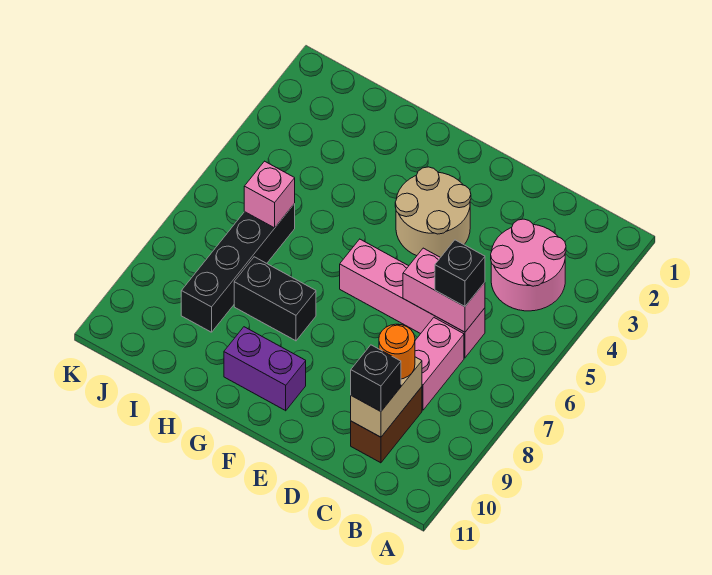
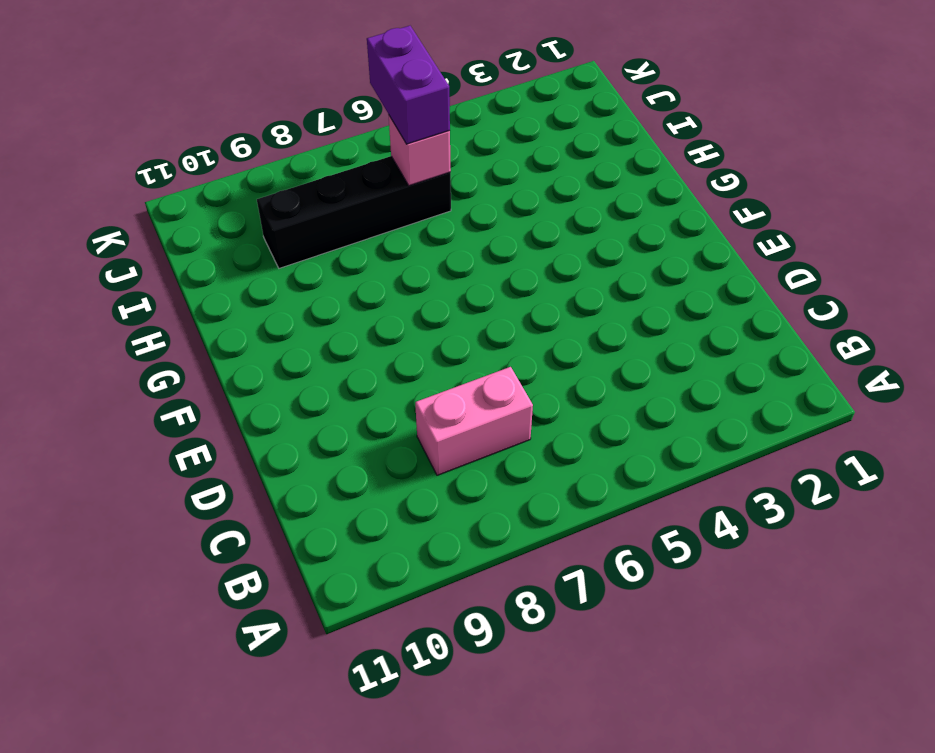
purple 1x2 brick [367,26,450,144] -> purple 1x2 brick moved to [224,327,306,411]
none -> pink 2x2 round brick [491,219,566,311]
none -> pink 1x4 brick [340,239,485,358]
none -> brown 1x2 brick [351,387,422,463]

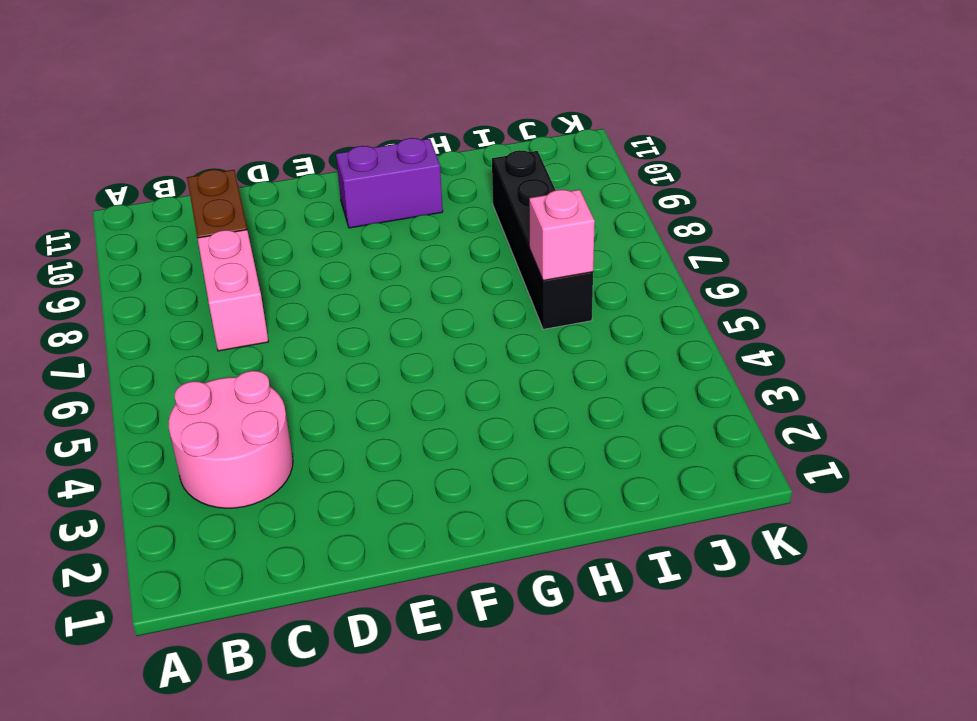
none -> pink 1x4 brick [340,239,485,358]
none -> tan 2x2 round brick [395,167,471,258]
none -> black 1x2 brick [234,257,316,341]

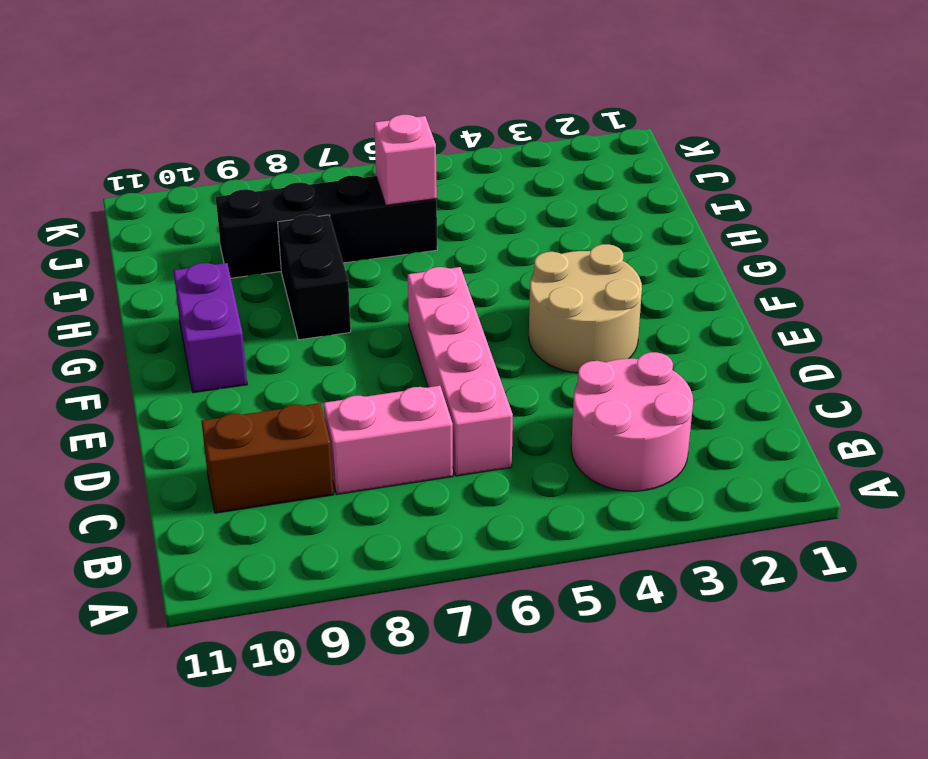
none -> pink 1x2 brick [403,248,485,332]
none -> tan 1x2 brick [351,357,422,437]
none -> black 1x1 brick [435,240,485,306]

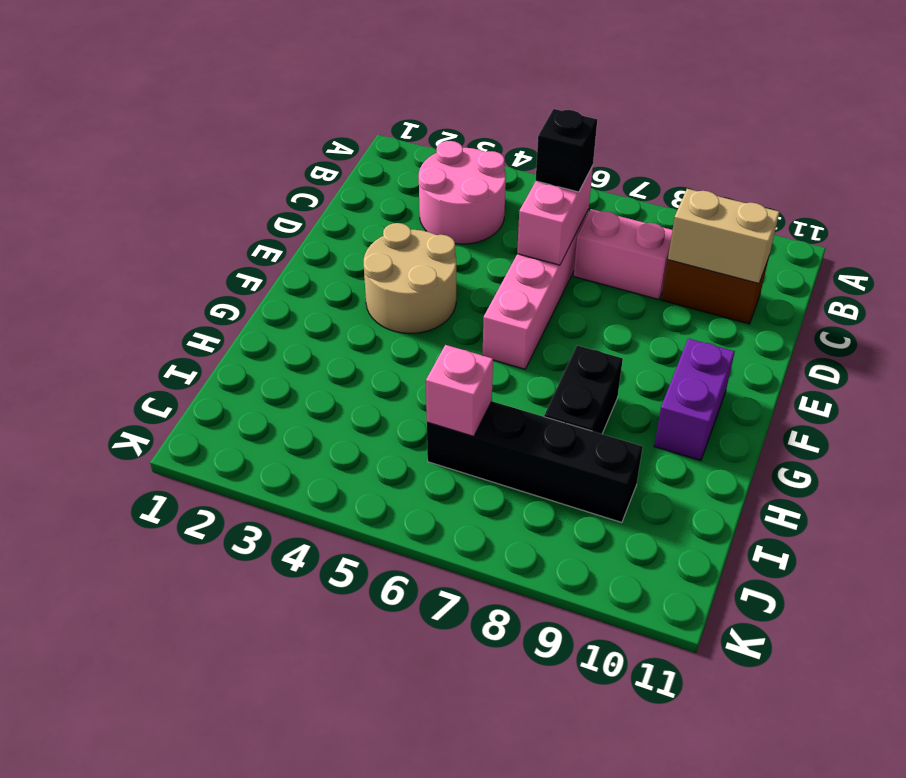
none -> orange 1x1 round brick [379,324,415,379]
none -> black 1x1 brick [351,345,401,411]

